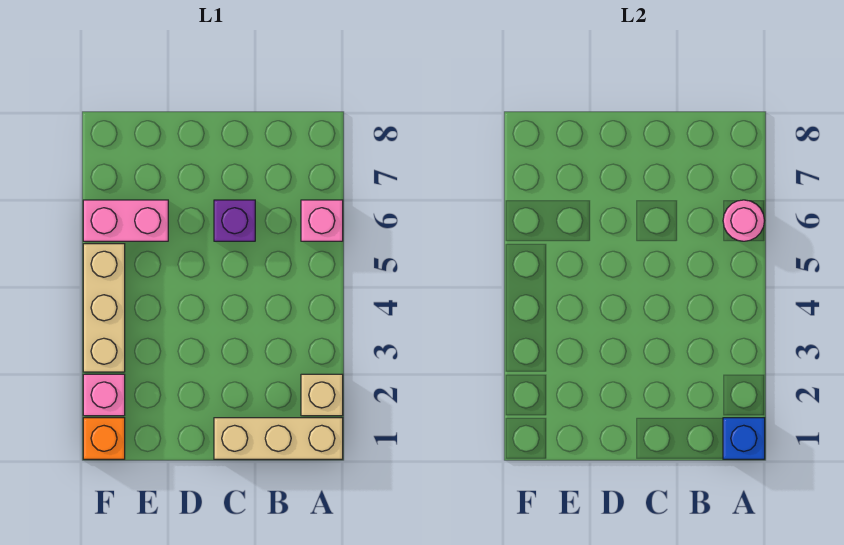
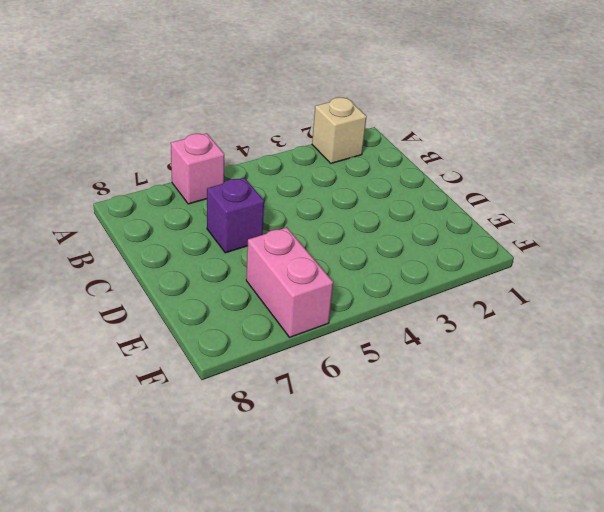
none -> tan 1x3 brick [214,418,343,459]
none -> orange 1x1 brick [83,418,125,459]

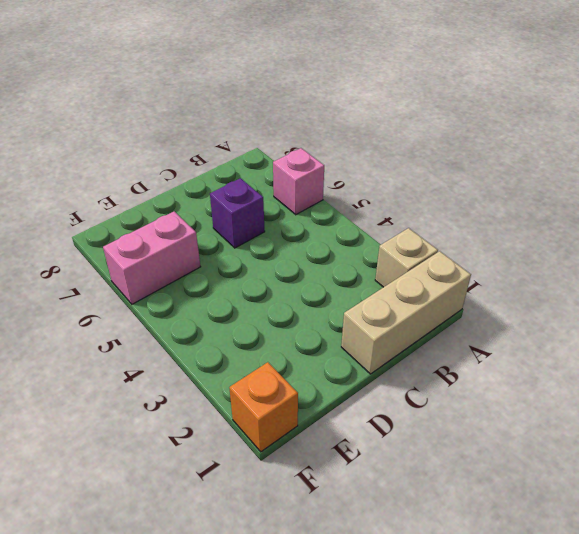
none -> pink 1x1 brick [83,374,125,416]
none -> tan 1x3 brick [83,244,125,372]

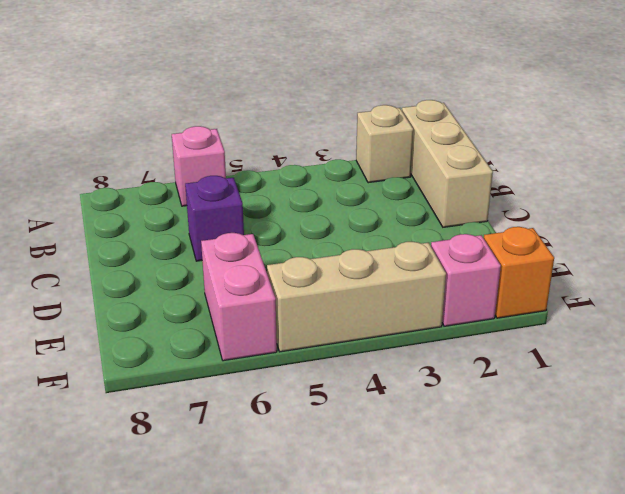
none -> blue 1x1 brick [723,418,765,459]
none -> pink 1x1 round brick [723,200,765,241]

